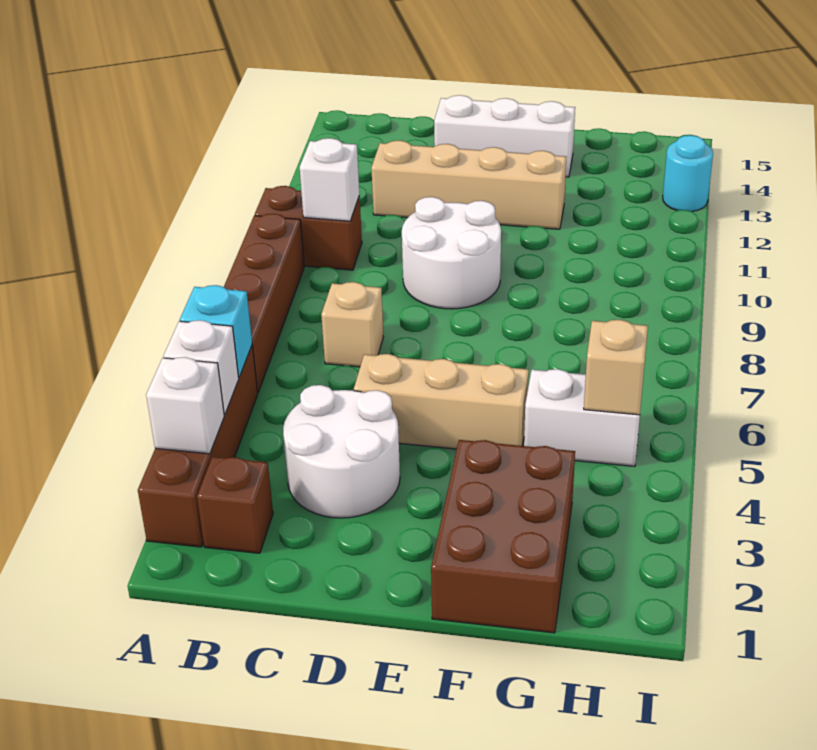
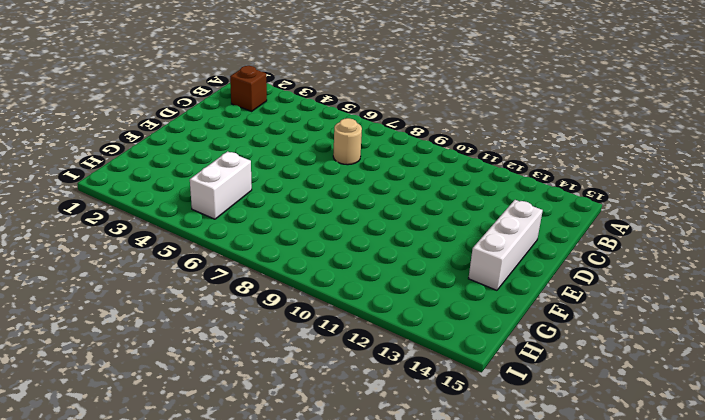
tan 1x1 round brick [333,118,362,165] -> tan 1x1 brick [321,282,383,367]
none -> brown 1x4 brick [138,345,258,547]
none -> brown 1x4 brick [224,214,304,392]
none -> brown 1x2 brick [255,186,362,270]

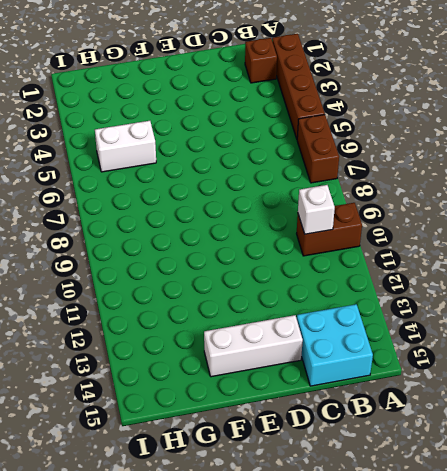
brown 1x2 brick [297,115,339,183] -> brown 1x4 brick [224,214,304,392]
cyan 2x2 brick [297,304,373,386] -> none
none -> white 2x2 round brick [283,385,400,518]
none -> tan 1x1 brick [321,282,383,367]
none -> tan 1x4 brick [371,140,566,229]

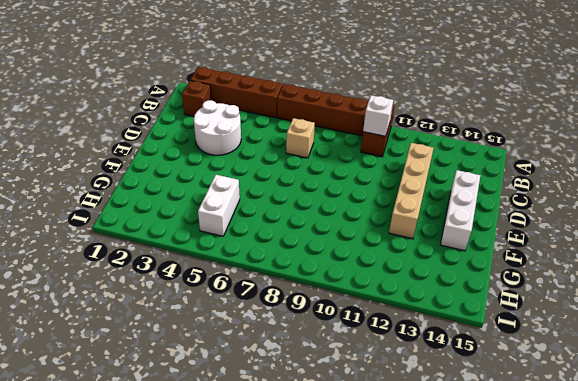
none -> tan 1x3 brick [354,354,529,449]
none -> white 2x2 round brick [402,197,501,309]
none -> brown 2x3 brick [431,440,575,633]

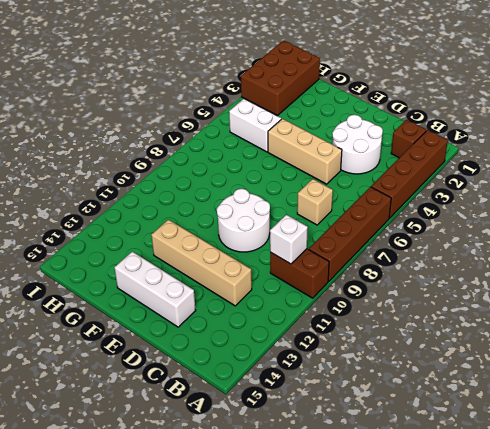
brown 2x3 brick [241,41,320,116] -> brown 2x3 brick moved to [431,440,575,633]
none -> cyan 1x1 round brick [663,135,713,211]
none -> white 1x1 brick [146,357,224,454]
none -> white 1x1 brick [163,320,239,415]

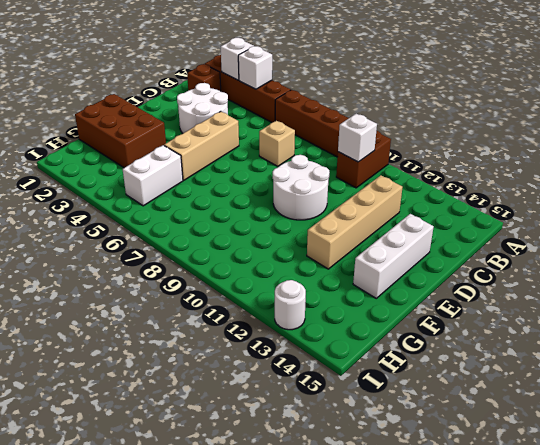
white 1x1 round brick [275,280,306,330] -> cyan 1x1 round brick [663,135,713,211]
none -> cyan 1x1 brick [180,285,252,377]
none -> tan 1x1 brick [584,320,648,415]

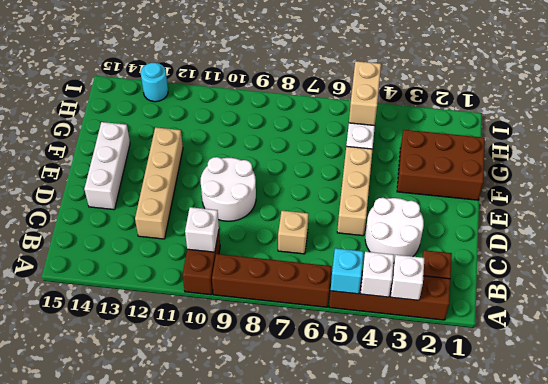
tan 1x2 brick [349,61,381,126] -> tan 1x1 brick [584,320,648,415]

